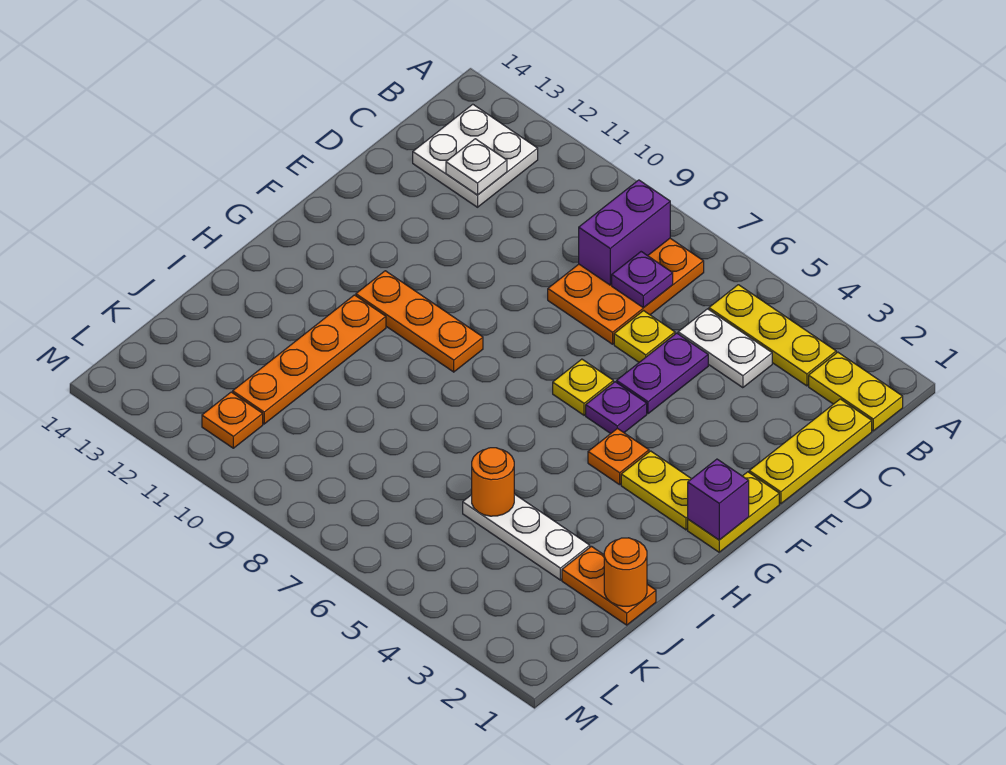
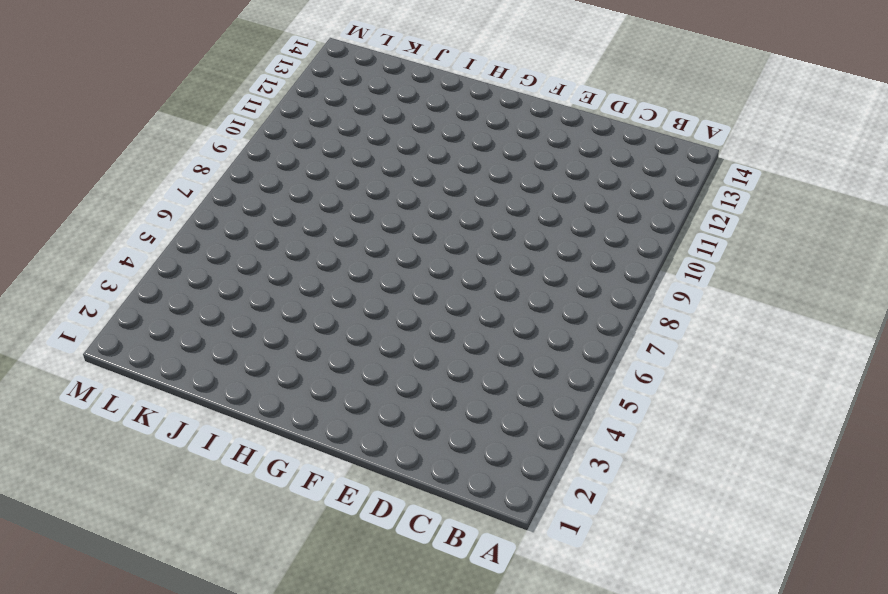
none -> yellow 1x2 plate [809,352,903,431]
none -> yellow 1x3 plate [709,285,836,386]
none -> orange 2x3 plate [548,238,704,344]

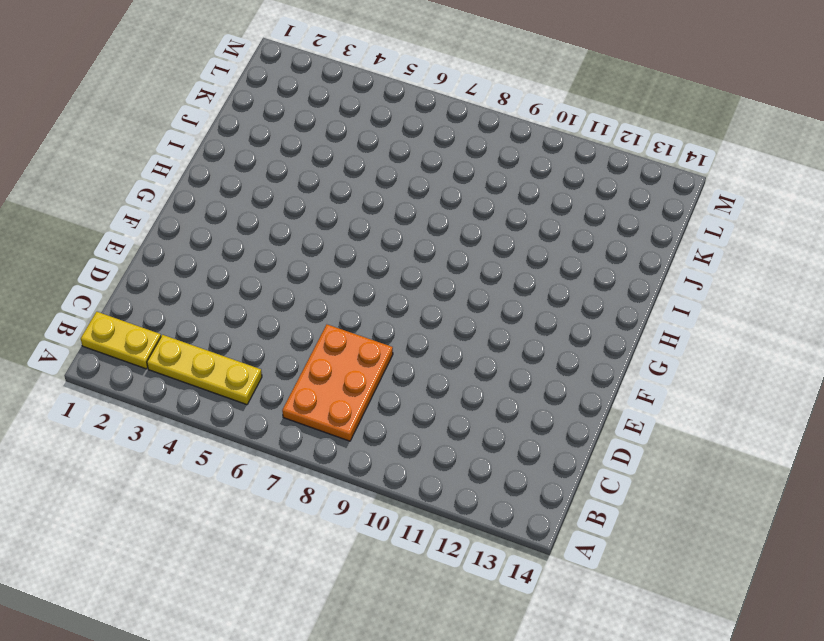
none -> white 2x2 plate [413,104,538,207]
none -> yellow 1x3 plate [749,399,872,504]
none -> white 1x2 plate [678,309,772,388]

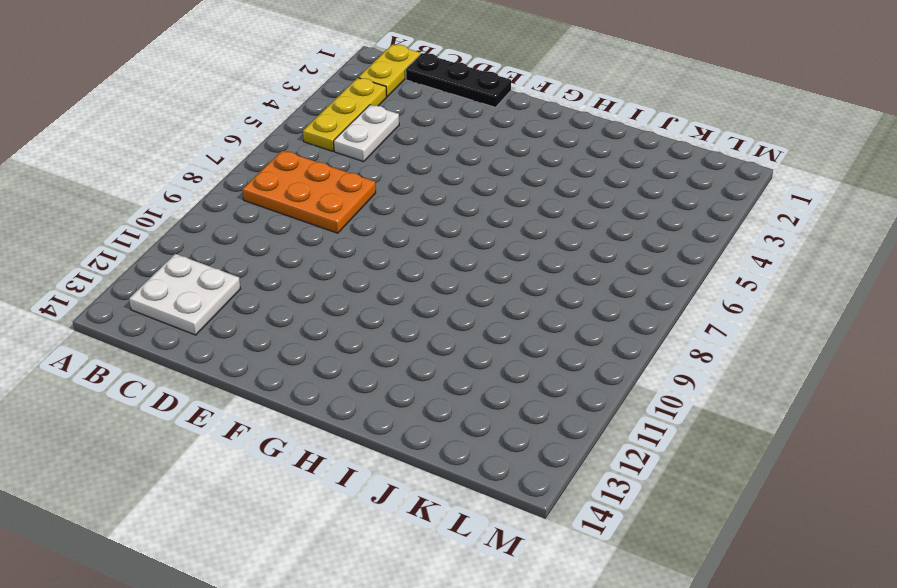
black 1x3 plate [406,53,511,107] -> yellow 1x3 plate [749,399,872,504]
none -> purple 1x2 plate [617,333,708,414]
none -> yellow 1x1 plate [614,311,675,362]
none -> yellow 1x2 plate [688,472,779,552]

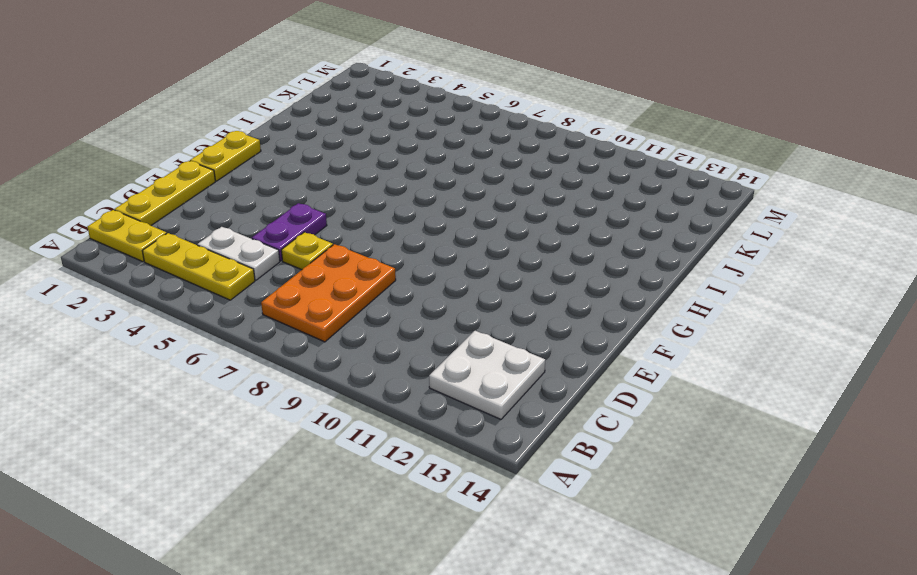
none -> purple 1x1 plate [586,382,647,433]
none -> yellow 1x1 plate [553,359,613,415]
none -> yellow 1x2 plate [621,451,691,530]

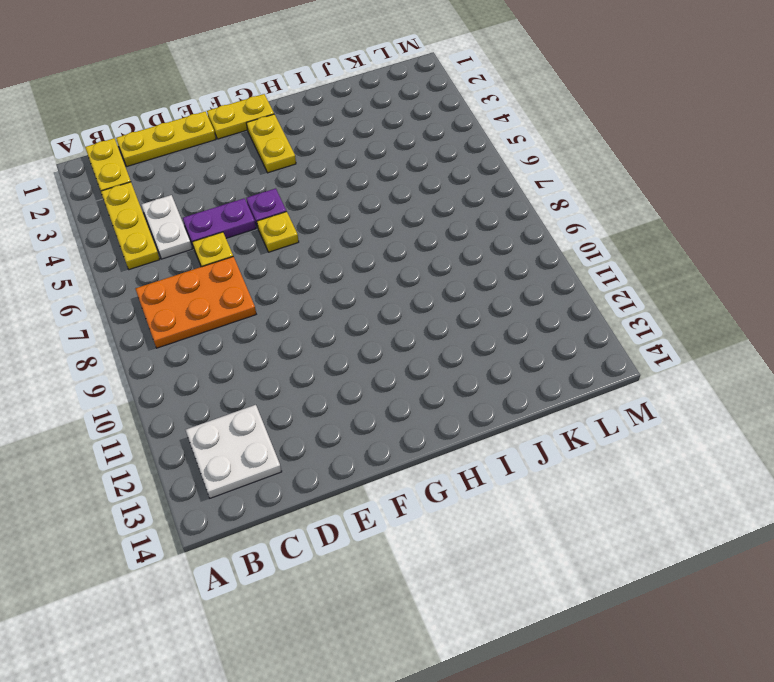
none -> orange 1x1 plate [588,428,649,485]
none -> orange 1x3 plate [356,271,483,372]
none -> orange 1x4 plate [233,295,386,424]

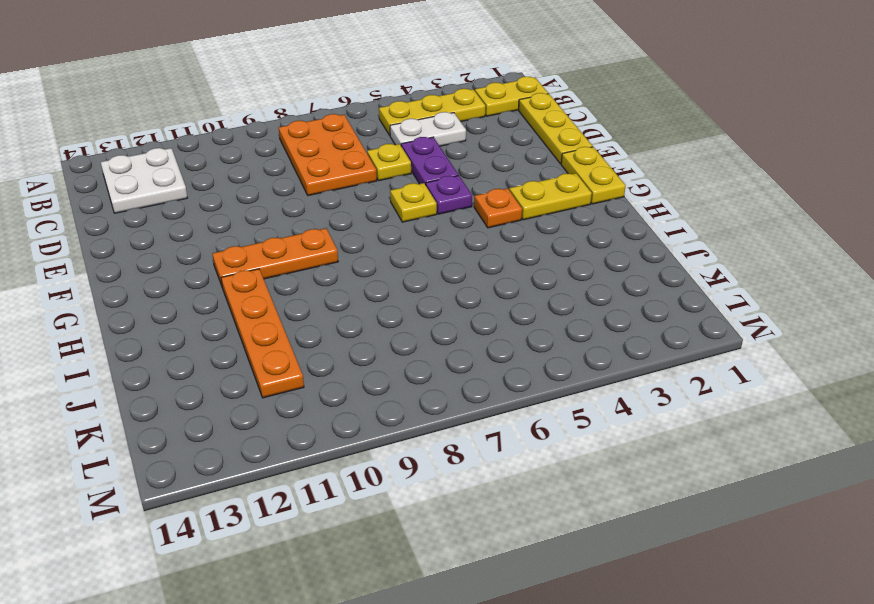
none -> orange 1x2 plate [562,546,656,625]
none -> white 1x3 plate [463,494,590,580]
none -> orange 1x1 plate [202,392,263,448]

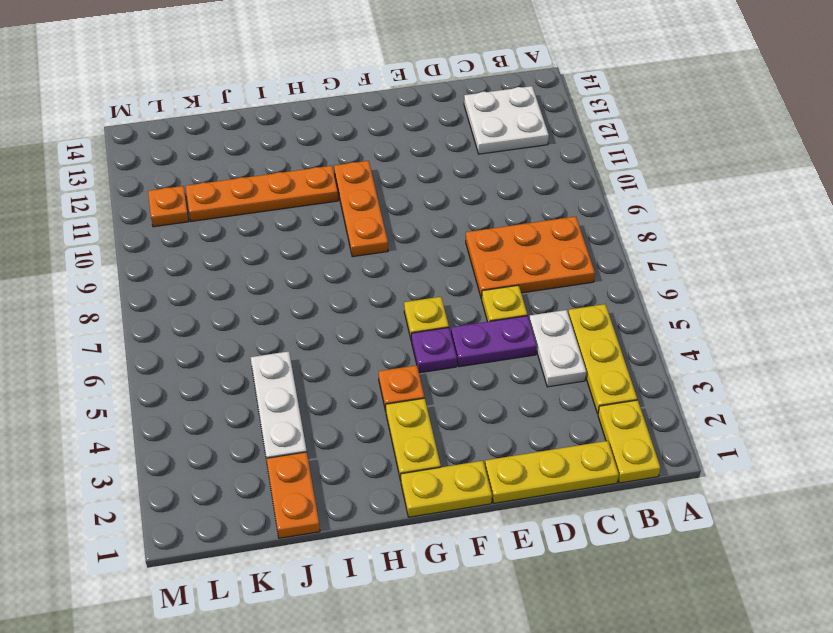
none -> purple 1x2 brick [579,180,670,285]
none -> purple 1x1 plate [612,252,673,308]
none -> white 1x1 plate [446,139,507,195]

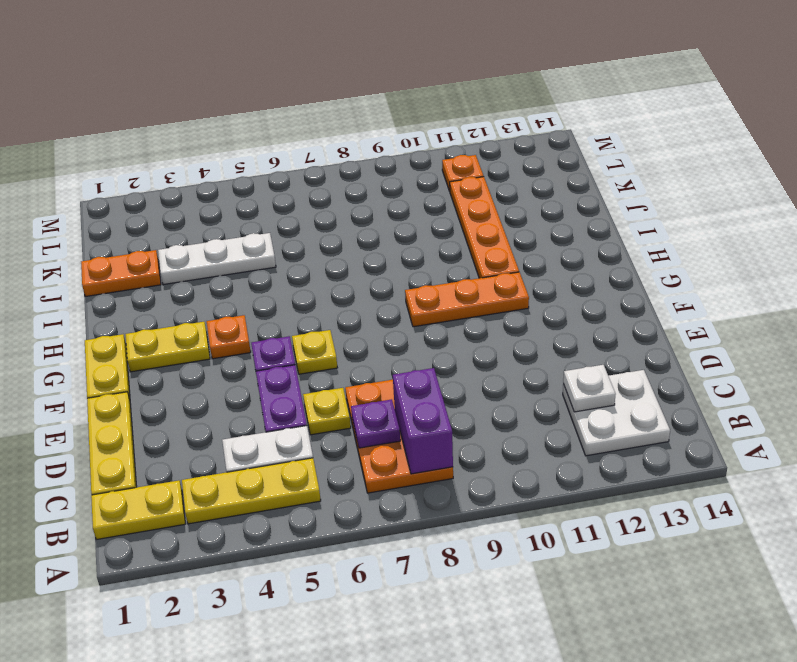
none -> purple 1x1 brick [688,459,749,540]
none -> orange 1x1 round brick [604,538,647,606]
none -> orange 1x1 round brick [472,448,514,516]

